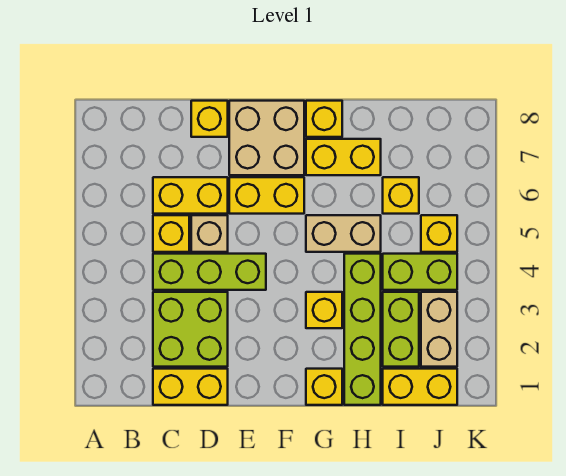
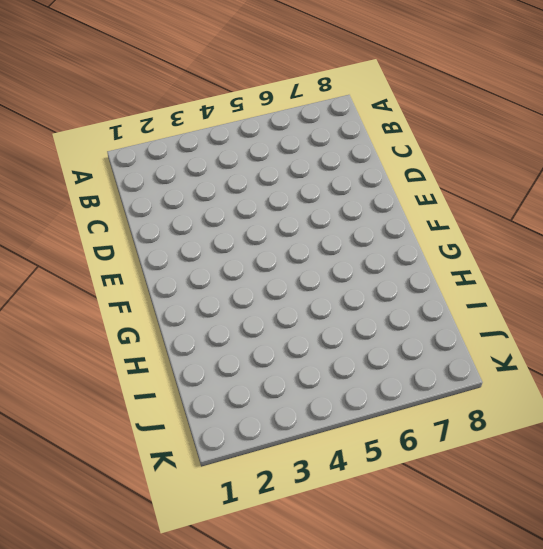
none -> yellow 1x2 brick [153,369,228,405]
none -> lime 2x2 brick [153,292,228,367]
none -> lime 1x3 brick [153,254,266,290]

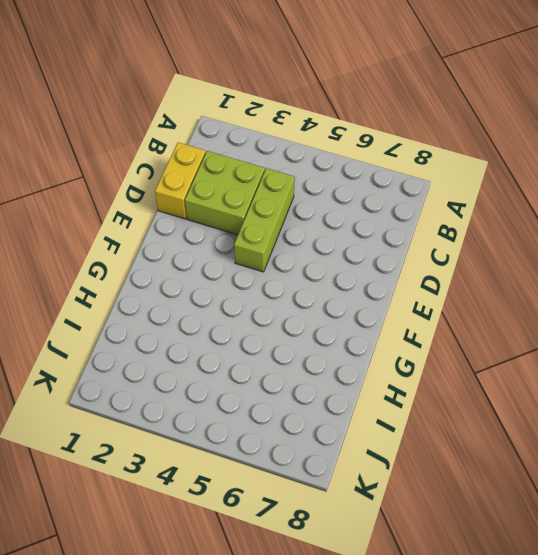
none -> yellow 1x1 brick [153,215,189,252]
none -> yellow 1x2 brick [153,177,228,214]
none -> tan 1x1 brick [191,215,228,252]

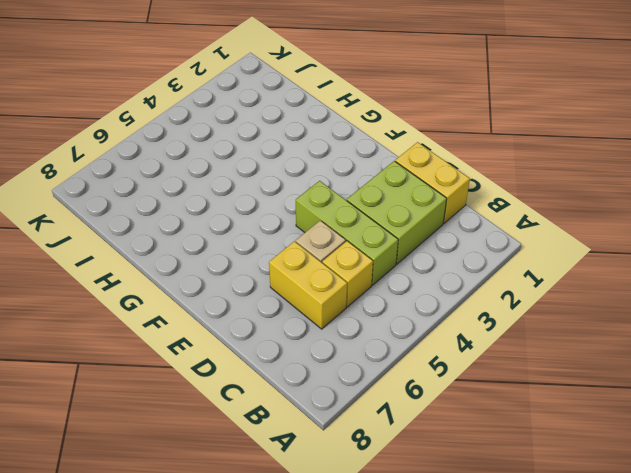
none -> yellow 1x1 brick [191,101,228,137]
none -> yellow 1x2 brick [229,177,304,214]
none -> tan 2x2 brick [229,101,304,175]

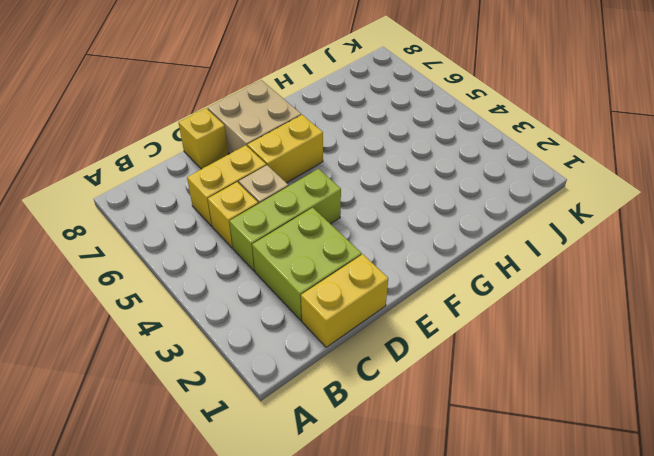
none -> yellow 1x1 brick [306,369,342,405]
none -> yellow 1x1 brick [306,292,342,328]
none -> tan 1x2 brick [306,215,381,252]

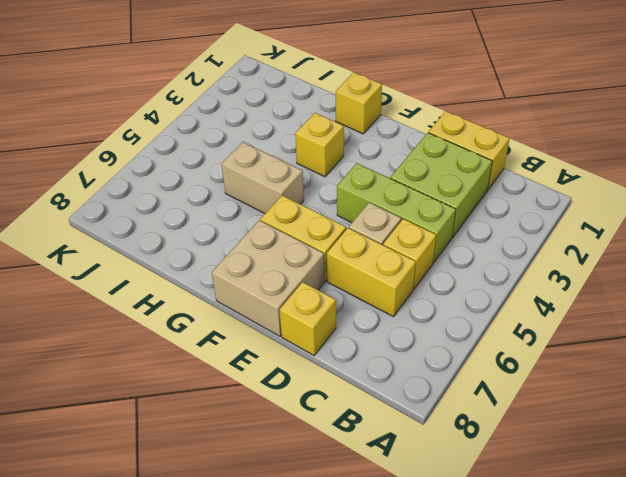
none -> yellow 1x2 brick [306,139,381,175]
none -> yellow 1x1 brick [306,101,342,137]
none -> lime 1x4 brick [344,254,381,405]

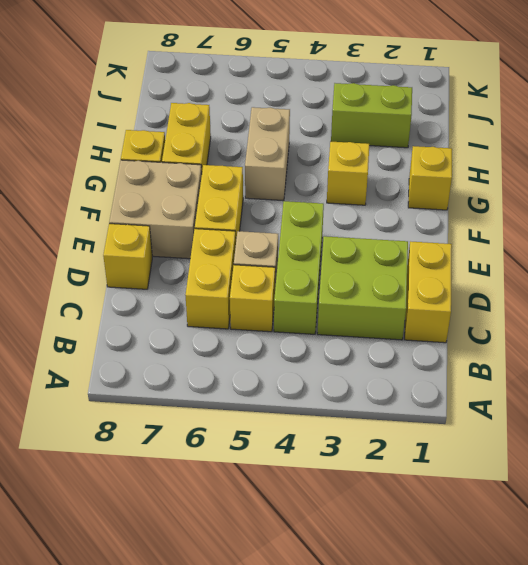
none -> lime 1x4 brick [344,254,381,405]
none -> yellow 1x2 brick [383,369,457,405]
none -> lime 1x2 brick [383,254,457,290]

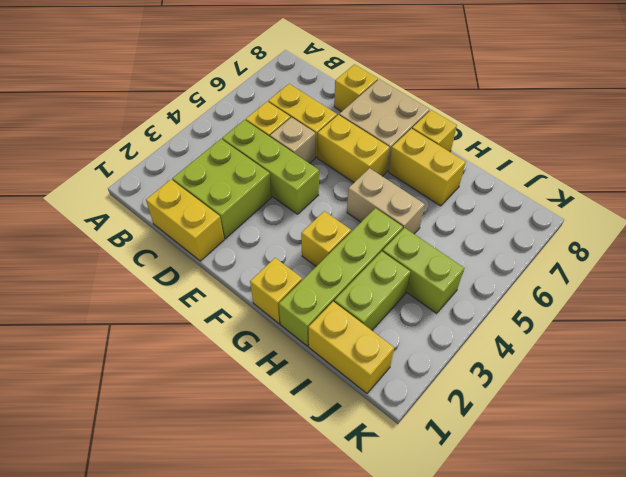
none -> yellow 1x1 brick [383,177,419,214]
none -> tan 1x2 brick [421,292,457,367]
none -> yellow 1x1 brick [421,215,457,252]

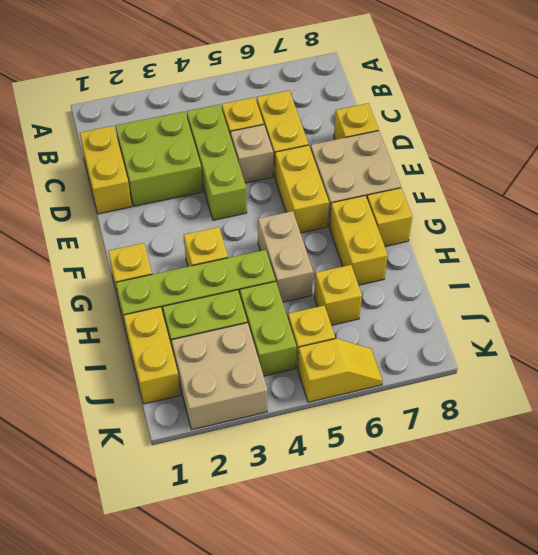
tan 2x2 brick [171,323,268,430] -> tan 1x2 brick [421,292,457,367]
yellow 1x2 slope [298,339,383,402] -> none

